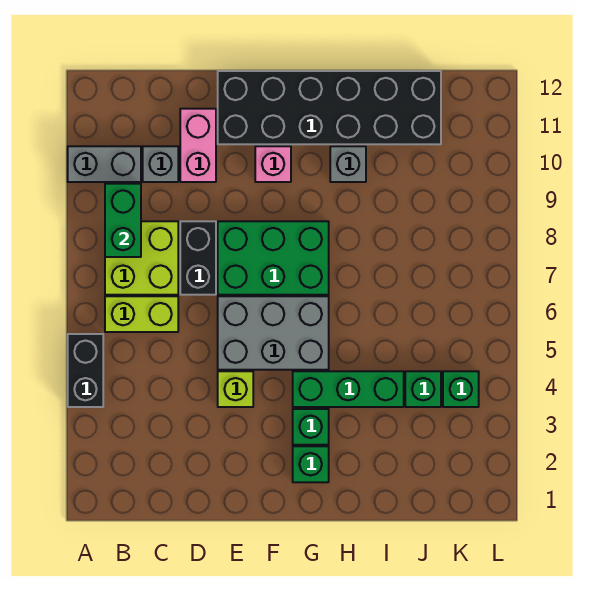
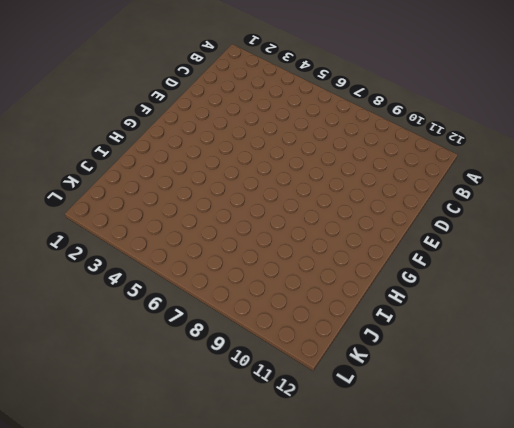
none -> black 1x2 brick [68,334,103,407]
none -> grey 1x2 brick [68,146,141,182]
none -> lime 1x2 brick [105,296,178,332]

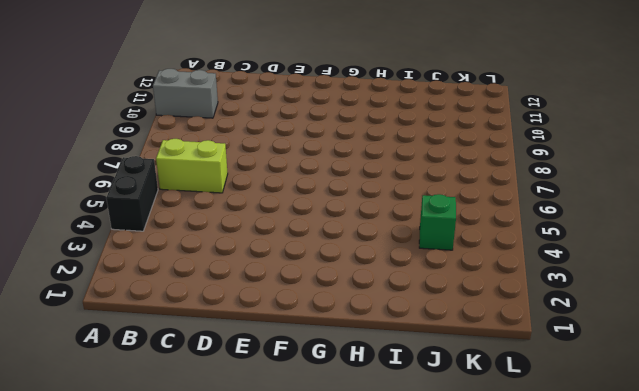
none -> lime 2x2 brick [105,221,178,295]
none -> grey 1x1 brick [143,146,178,182]
none -> black 1x2 brick [180,221,216,295]

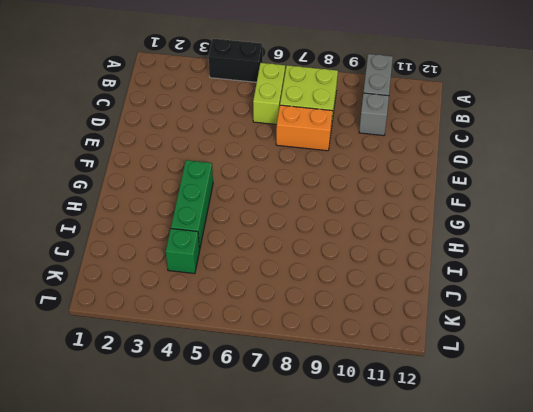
orange 1x2 brick [276,105,332,151] -> black 1x2 brick [180,221,216,295]
none -> pink 1x2 brick [180,109,216,182]
none -> lime 1x1 brick [218,371,253,407]
none -> grey 2x3 brick [218,296,329,370]

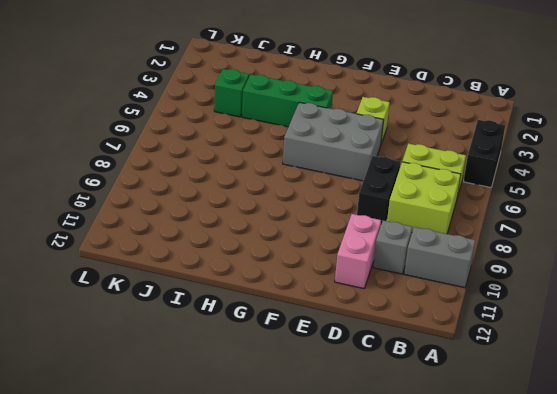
none -> green 2x3 brick [218,221,329,295]
none -> black 2x6 brick [218,71,441,144]
none -> pink 1x1 brick [255,146,291,182]

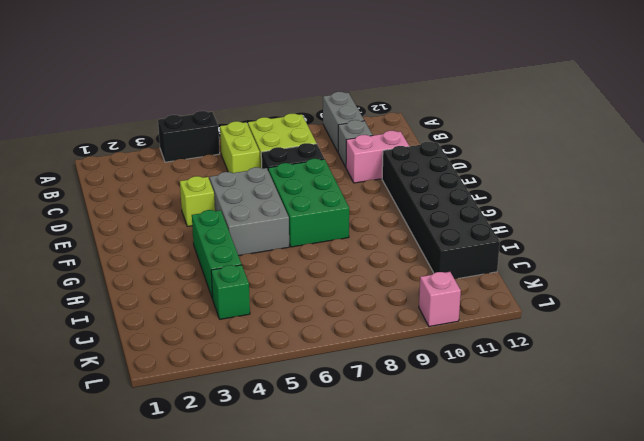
pink 1x1 brick [419,272,461,327] -> pink 1x1 brick moved to [255,146,291,182]
none -> green 1x1 brick [293,446,329,482]
none -> green 1x1 brick [293,409,329,445]
none -> grey 1x1 brick [330,146,366,182]

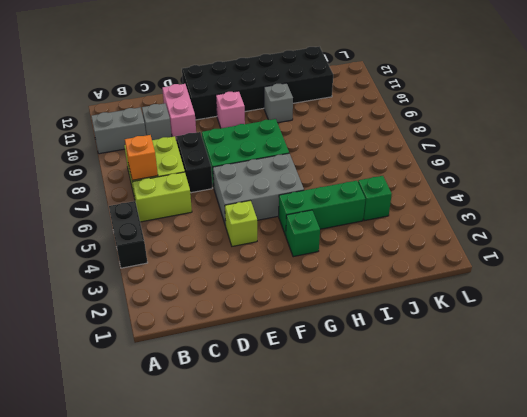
orange 1x1 brick [125,135,158,180] -> none
none -> green 1x1 brick [293,446,329,482]
none -> green 1x1 brick [443,371,479,407]
none -> green 1x2 brick [105,184,141,257]

